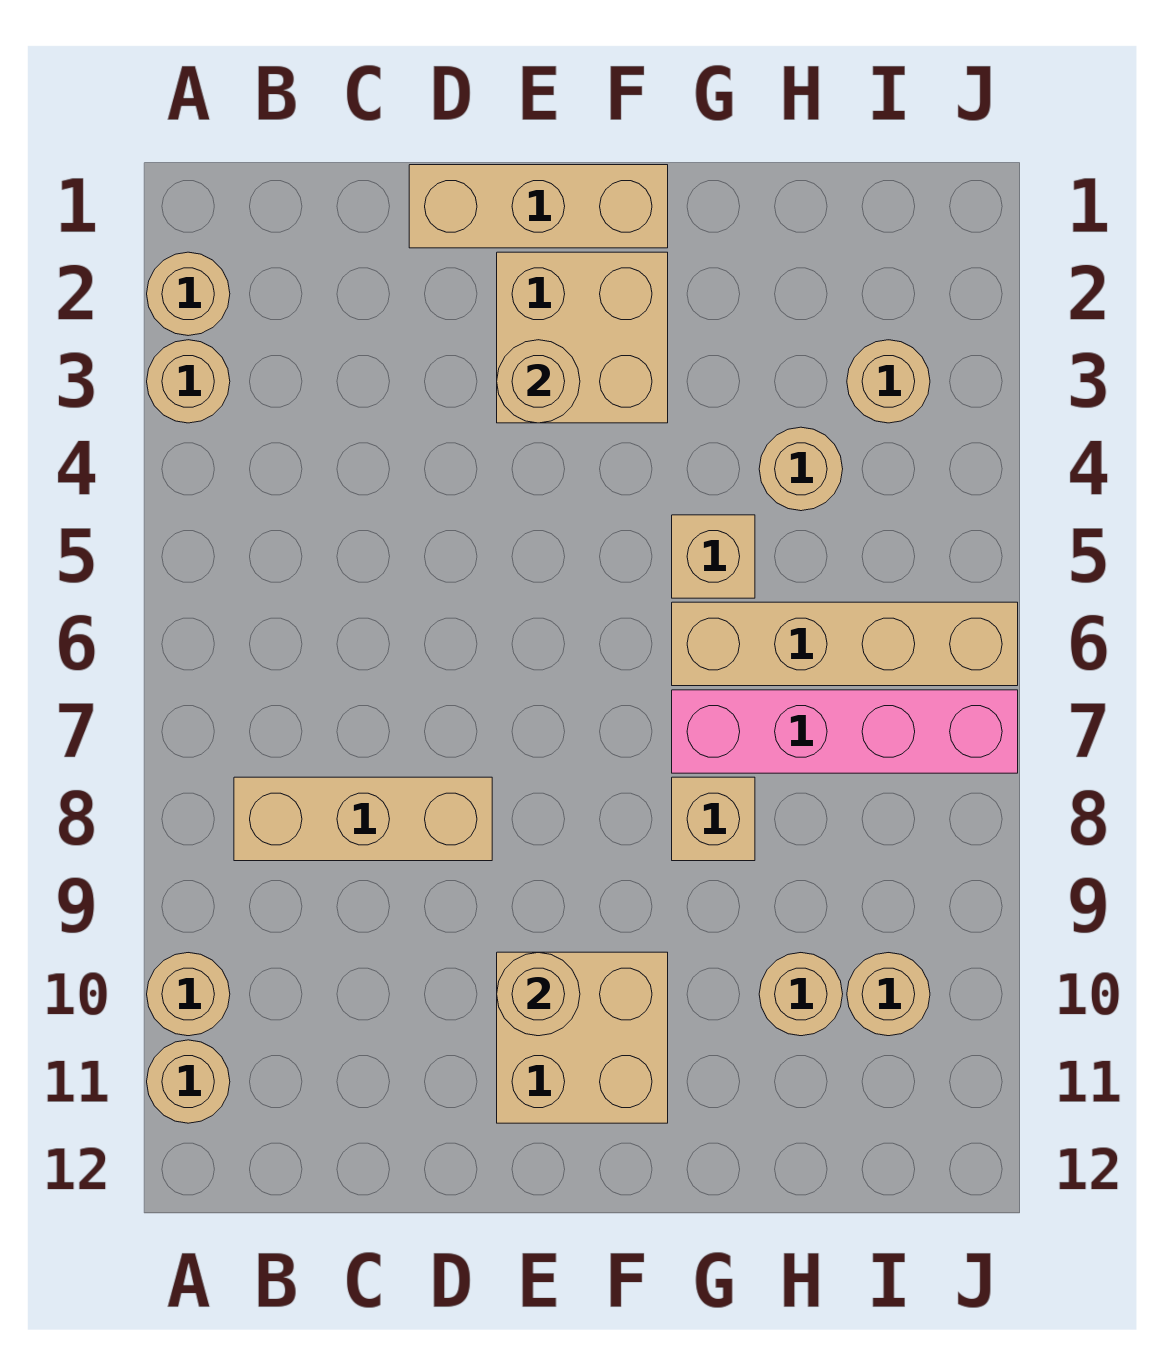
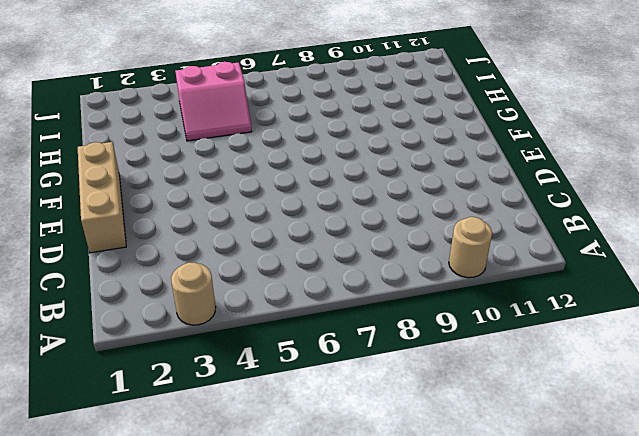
pink 2x2 slope [175,62,252,141] -> tan 1x1 round brick [759,427,843,511]
none -> tan 1x1 round brick [147,252,230,336]
none -> tan 1x1 round brick [147,1040,230,1123]
none -> tan 1x3 brick [234,777,492,861]

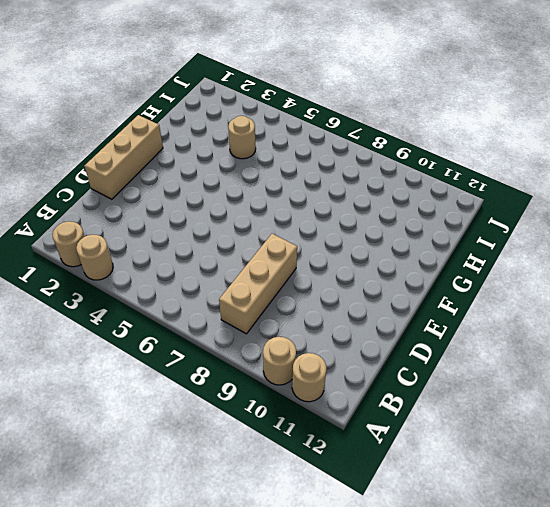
none -> tan 2x2 brick [497,252,668,423]
none -> tan 2x2 brick [497,952,668,1123]
none -> tan 1x1 brick [672,515,755,598]

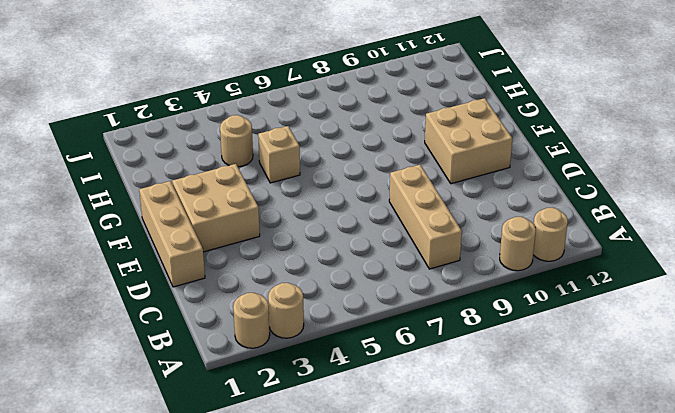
none -> tan 1x4 brick [672,602,1018,686]
none -> pink 1x4 brick [672,690,1018,773]
none -> tan 1x1 brick [672,777,755,861]

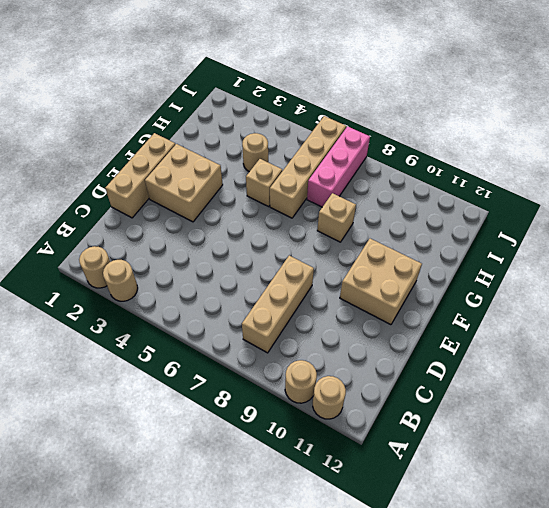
pink 1x3 brick [307,126,370,207] -> pink 1x4 brick [672,690,1018,773]
none -> tan 1x1 round brick [759,953,843,1036]
none -> tan 1x1 round brick [847,340,930,423]
none -> tan 1x1 round brick [847,953,930,1036]

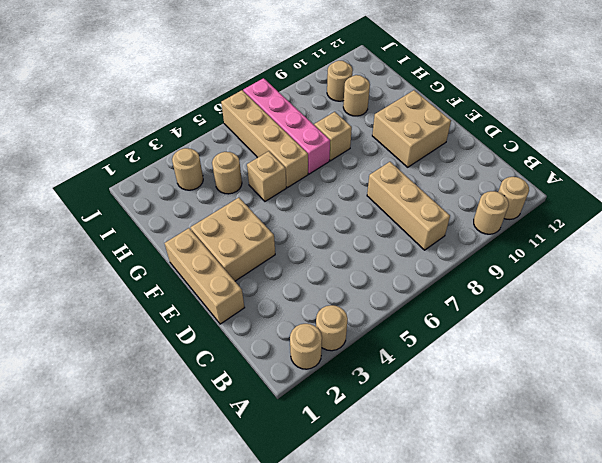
none -> tan 1x1 round brick [497,340,580,423]
none -> tan 1x1 round brick [497,953,580,1036]

